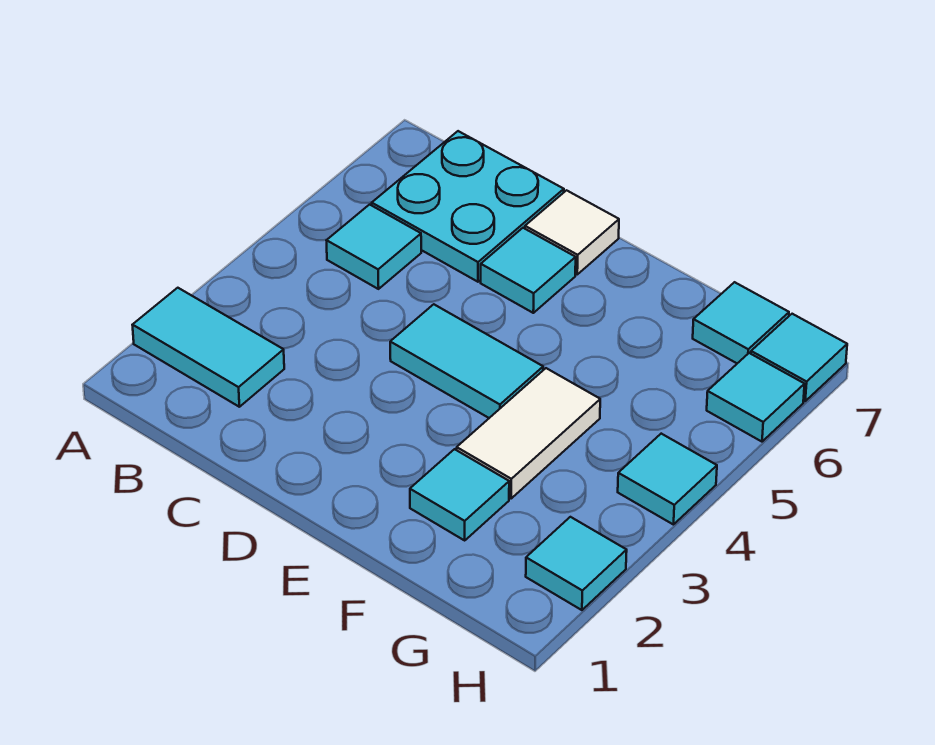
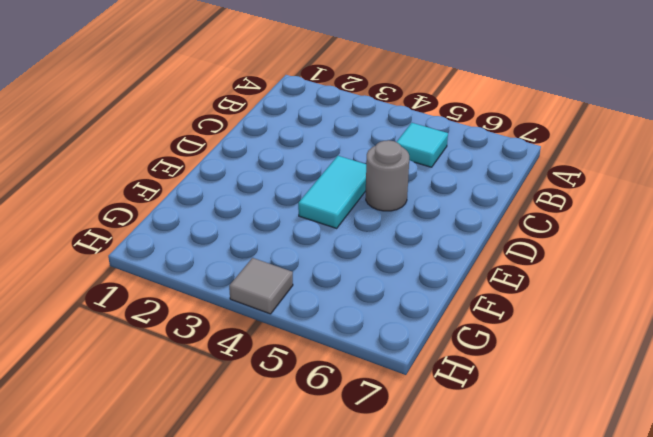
grey 1x1 round brick [366,140,409,211] -> none
grey 1x1 tile [229,258,293,314] -> cyan 1x1 tile [618,434,717,525]
none -> cyan 1x2 tile [133,288,284,407]
none -> cyan 2x2 plate [372,131,564,282]
none -> cyan 1x1 tile [481,228,576,313]

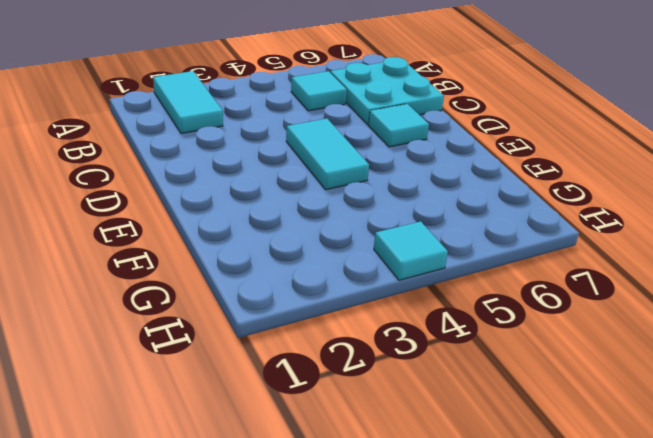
none -> white 1x1 tile [525,190,619,274]
none -> cyan 1x1 tile [410,449,509,540]
none -> white 1x2 tile [457,368,600,498]

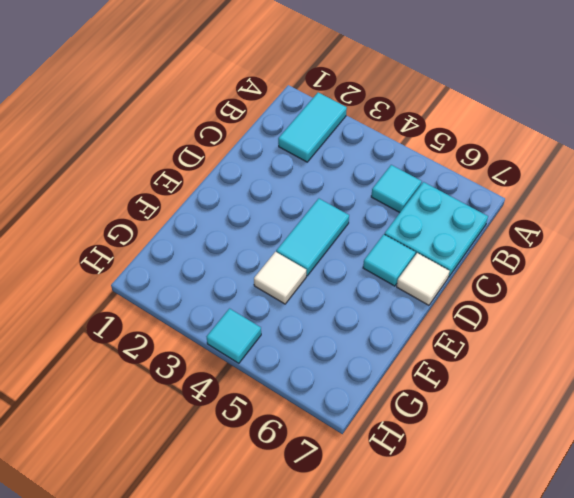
white 1x1 tile [254,252,306,304] -> white 1x2 tile [457,368,600,498]
none -> cyan 1x1 tile [410,449,509,540]
none -> cyan 1x1 tile [693,282,789,363]
none -> cyan 1x1 tile [526,517,627,610]

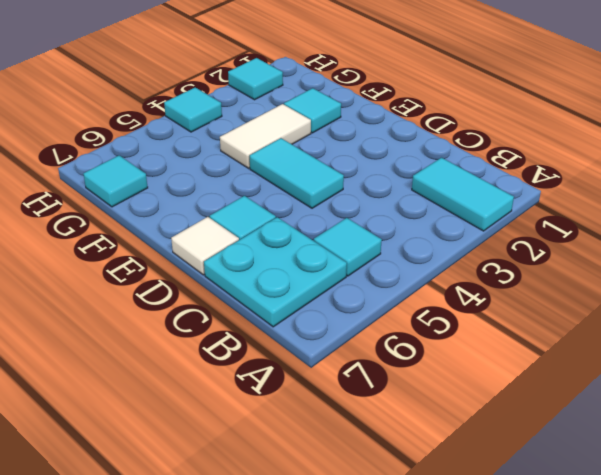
none -> cyan 1x1 tile [707,353,805,442]
none -> cyan 1x1 tile [751,314,847,401]

